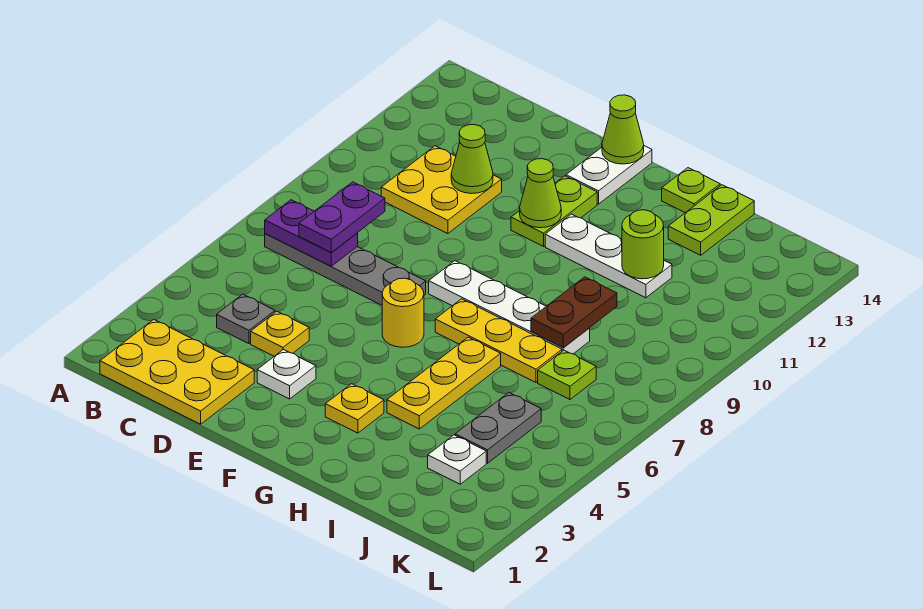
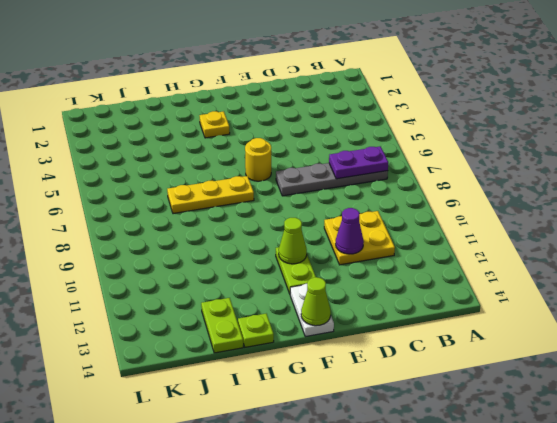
purple 1x1 cone [336,208,364,254] -> lime 1x1 cone [451,125,493,194]
none -> yellow 2x3 plate [100,319,254,424]
none -> grey 1x1 plate [217,294,275,344]
none -> yellow 1x1 plate [251,311,309,356]

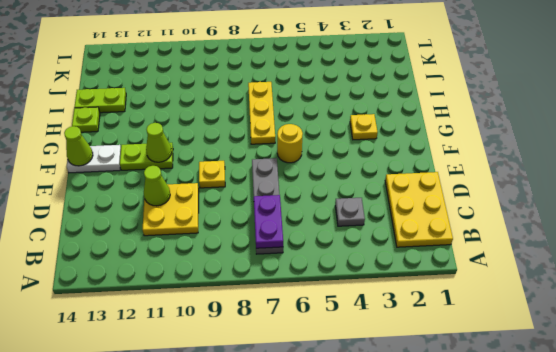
yellow 1x1 plate [199,161,225,188] -> yellow 1x1 plate moved to [251,311,309,356]
none -> white 1x1 plate [257,350,316,399]
none -> white 1x4 plate [429,261,590,354]
none -> white 1x3 plate [545,214,672,298]

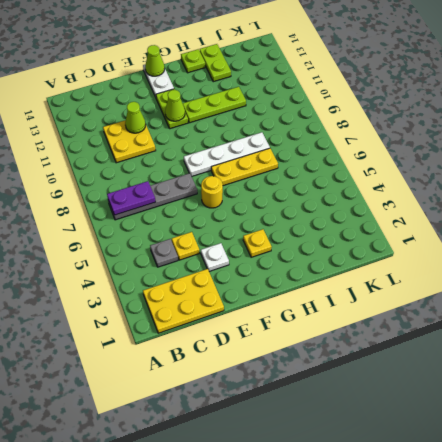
lime 1x3 plate [183,87,246,123] -> white 1x3 plate [545,214,672,298]
none -> yellow 1x3 plate [387,337,501,429]
none -> white 1x1 plate [428,435,486,484]
none -> grey 1x2 plate [455,393,541,463]

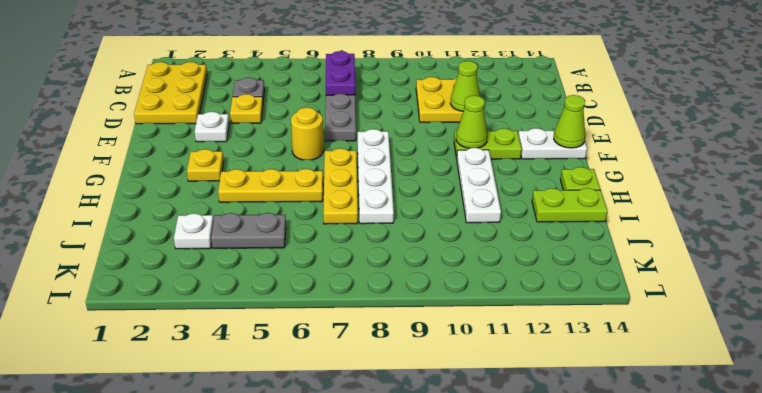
none -> lime 1x1 plate [538,350,596,399]
none -> brown 1x2 plate [531,277,617,347]
none -> lime 1x1 round brick [622,210,664,279]

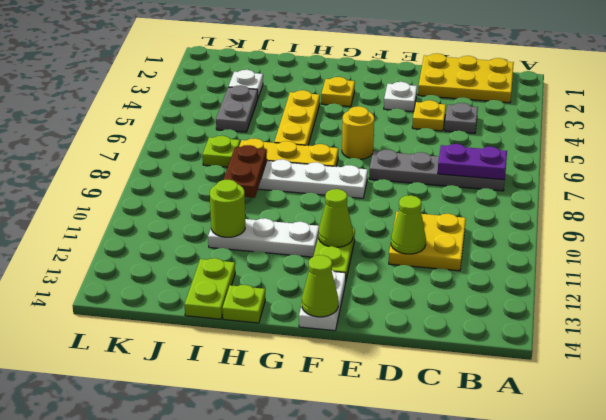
none -> purple 1x2 plate [299,182,385,253]

